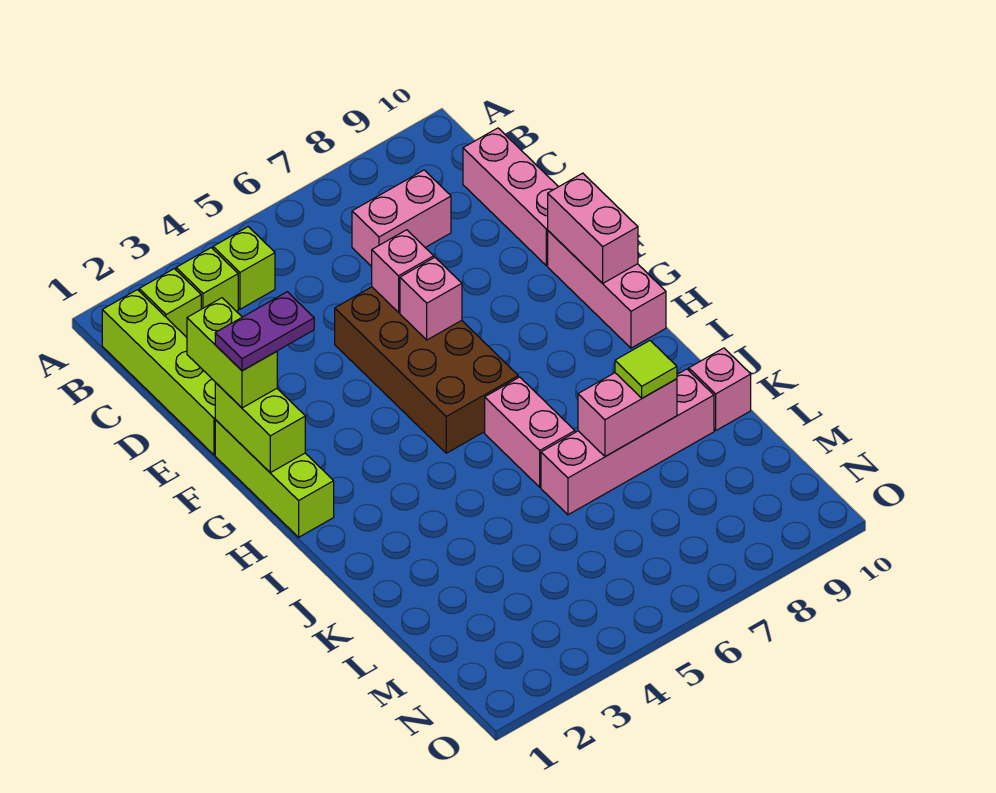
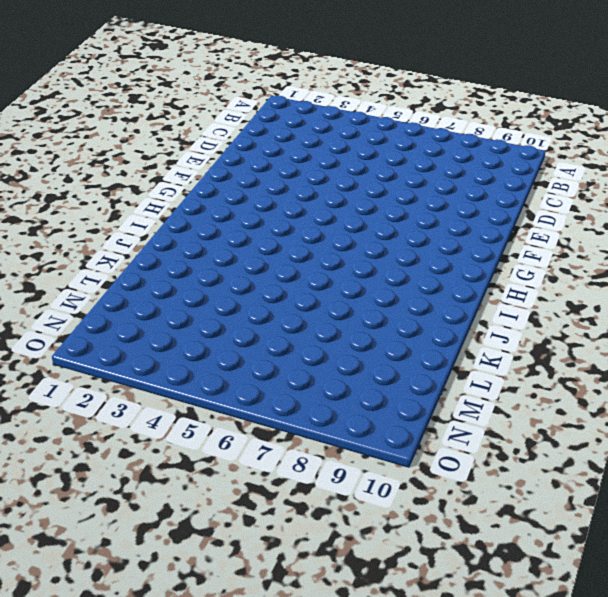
none -> lime 1x4 brick [102,290,215,455]
none -> lime 1x1 brick [139,269,201,337]
none -> lime 1x1 brick [176,248,238,311]

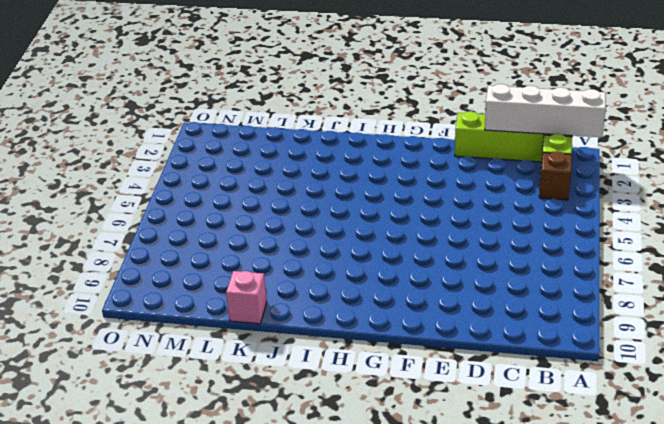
white 1x4 brick [485,84,606,137] -> none
brown 1x1 brick [539,151,572,200] -> lime 1x1 brick [176,248,238,311]
none -> lime 1x1 brick [213,227,275,309]
none -> pink 1x2 brick [352,170,451,267]
none -> pink 1x3 brick [463,128,558,266]

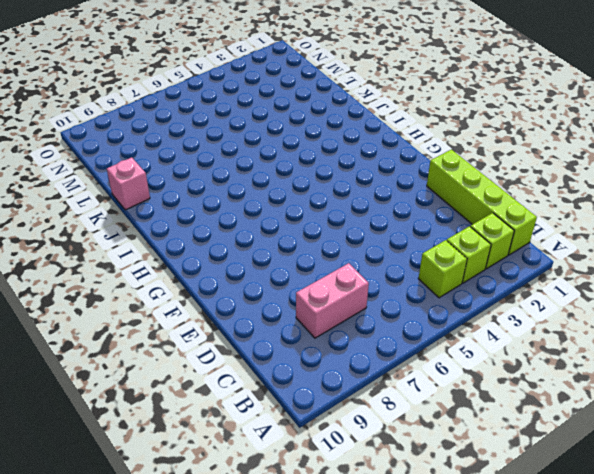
none -> pink 1x3 brick [463,128,558,266]
none -> brown 2x4 brick [335,287,518,453]
none -> lime 1x3 brick [215,420,334,537]

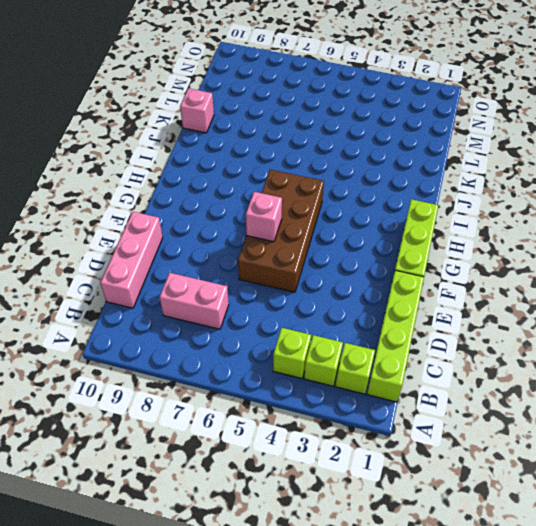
none -> pink 1x3 brick [548,231,666,348]
none -> pink 1x2 brick [485,377,575,487]
none -> pink 1x4 brick [541,369,714,515]

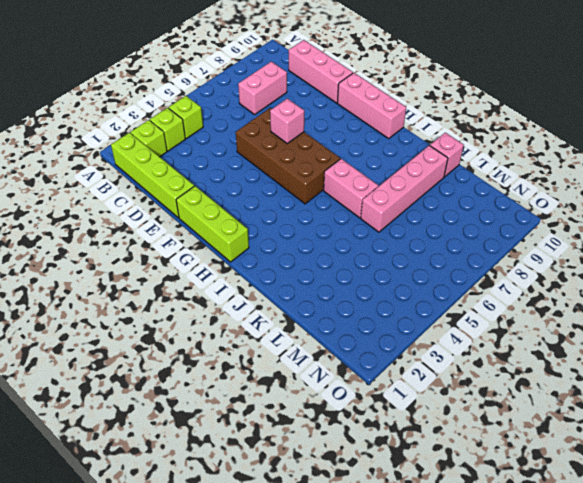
none -> pink 1x1 brick [372,230,434,312]
none -> lime 1x2 brick [215,383,305,473]
none -> pink 1x2 brick [548,173,638,283]

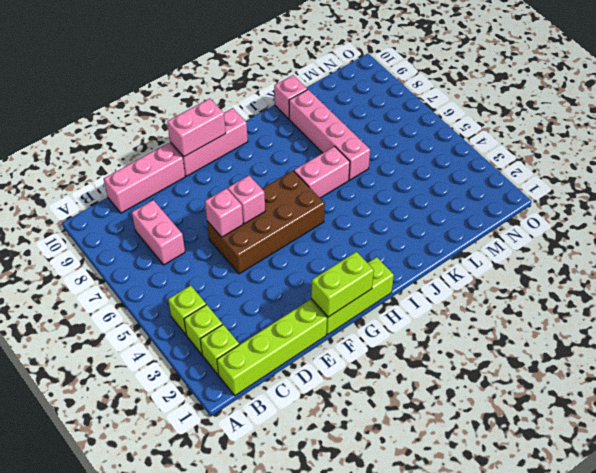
none -> pink 1x2 brick [578,373,677,457]
none -> lime 1x2 brick [187,298,277,408]
none -> lime 1x1 tile [615,341,677,398]

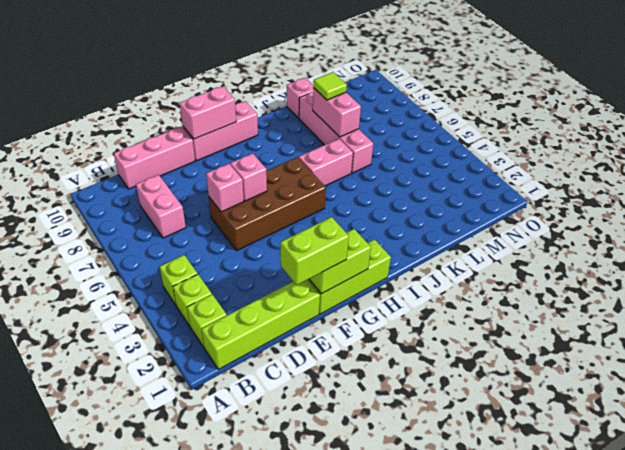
none -> purple 1x2 plate [215,292,314,371]

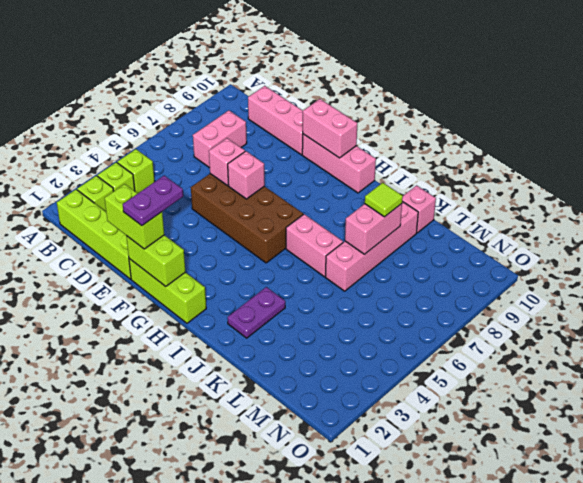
purple 1x2 plate [228,287,285,338] -> none

